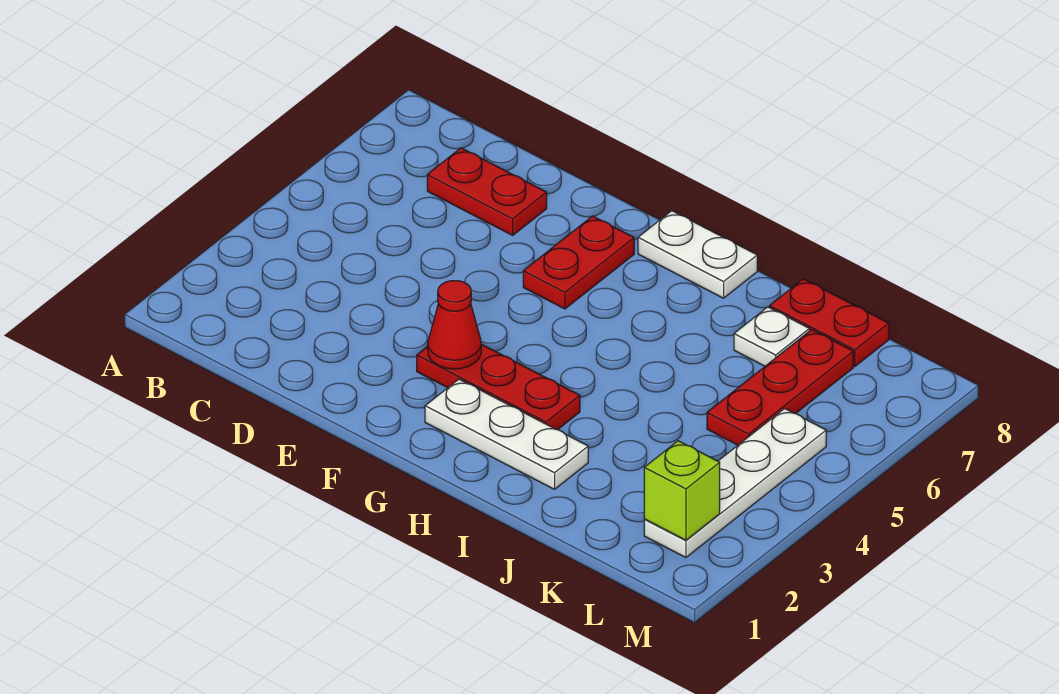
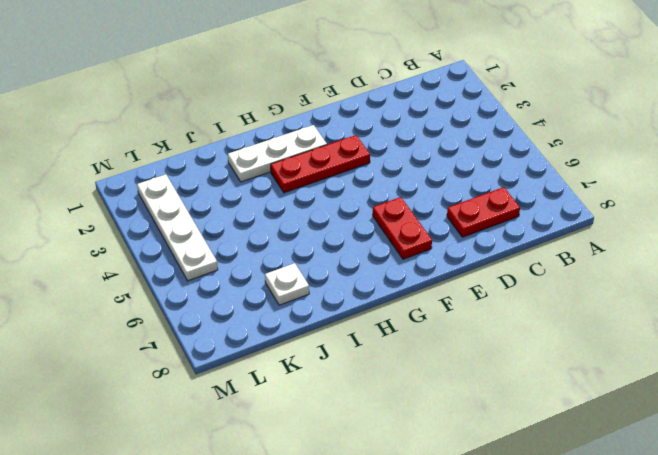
none -> white 1x2 plate [638,211,757,298]
none -> red 1x2 plate [770,279,889,366]

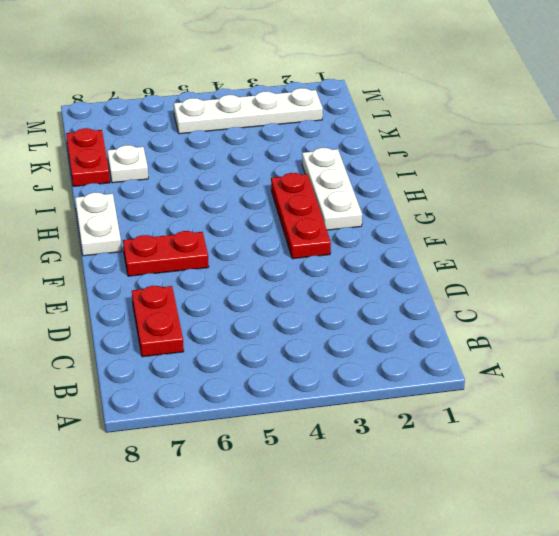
none -> red 1x3 plate [707,330,853,445]
none -> red 1x1 cone [428,281,481,369]

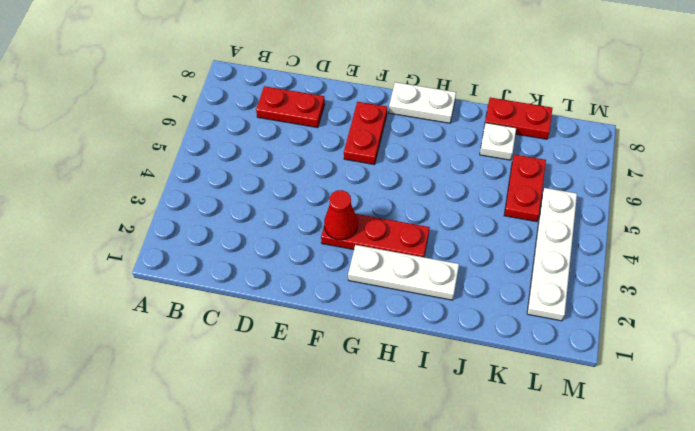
red 1x2 plate [504,155,546,222] -> red 1x3 plate [707,330,853,445]
none -> lime 1x1 brick [644,441,720,540]

